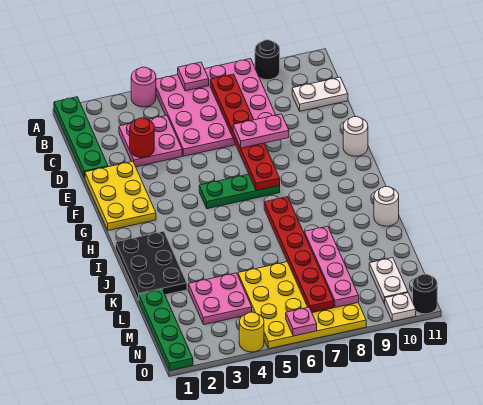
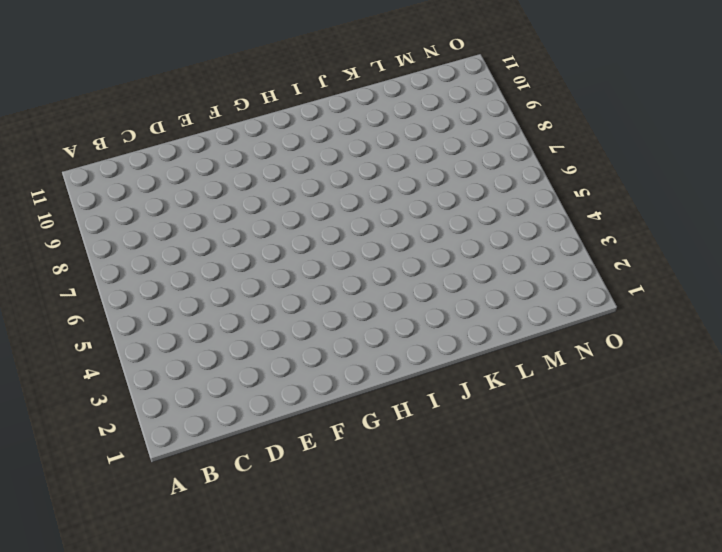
none -> green 1x4 plate [54,97,108,178]
none -> pink 1x1 round brick [131,67,156,107]
none -> pink 4x4 plate [156,59,275,156]

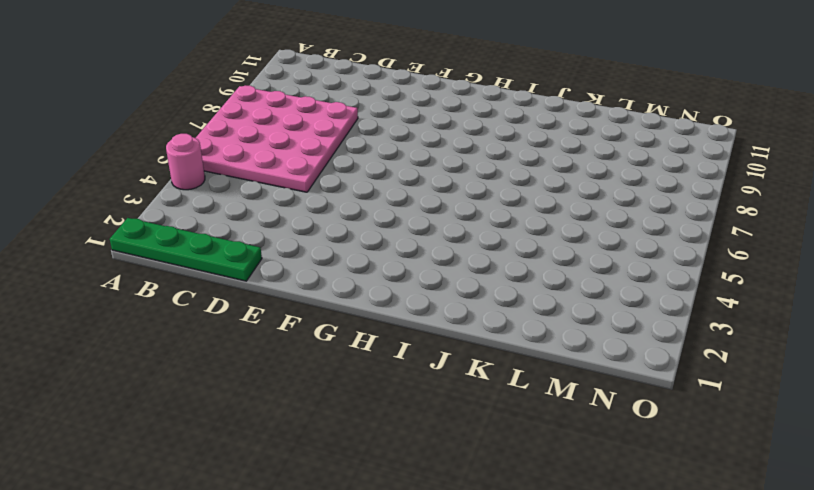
none -> black 1x1 round brick [255,40,280,80]
none -> pink 2x2 plate [119,115,182,167]
none -> white 1x2 plate [292,77,348,111]

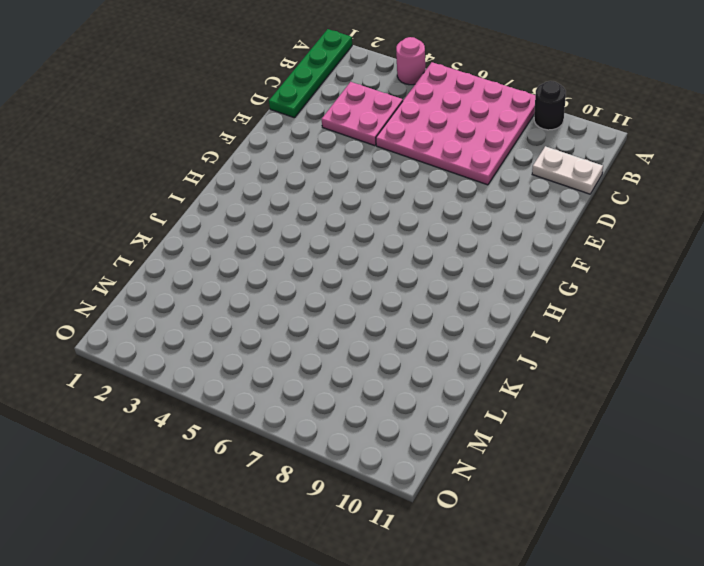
none -> yellow 2x3 plate [85,161,156,231]
none -> white 1x1 round brick [343,117,368,156]
none -> green 1x3 plate [199,174,280,209]

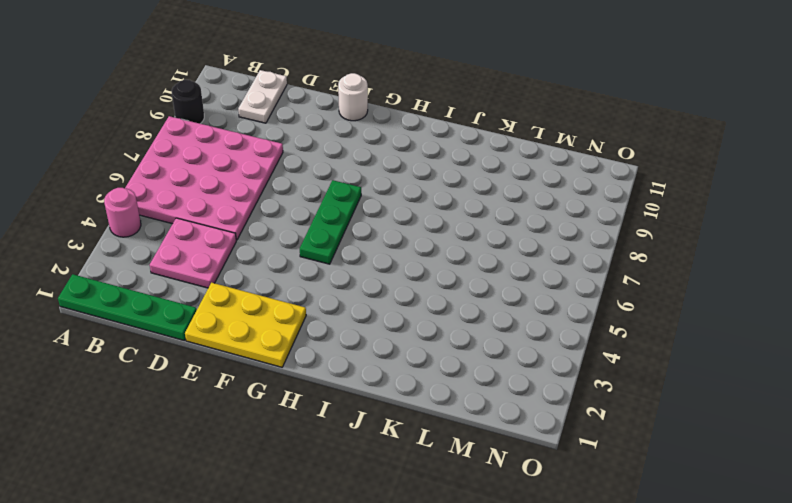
none -> black 2x3 plate [116,231,187,300]
none -> white 1x1 round brick [374,187,399,226]
none -> green 1x4 plate [139,289,193,370]

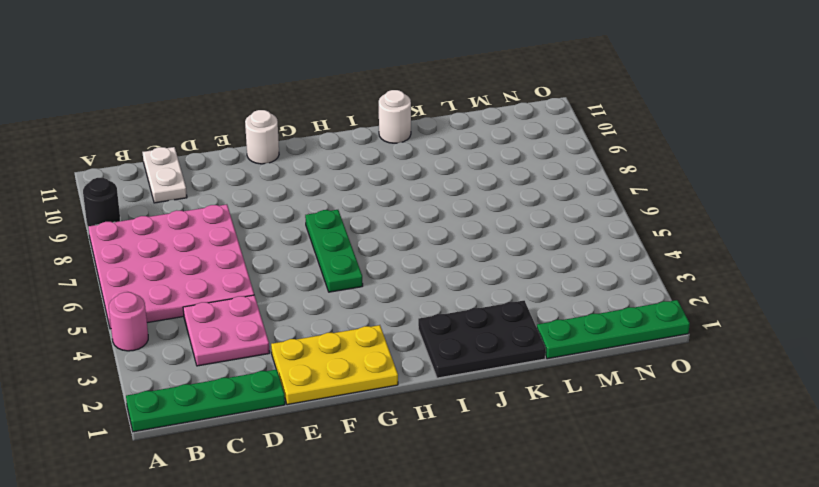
none -> pink 2x2 plate [188,273,252,325]
none -> yellow 4x4 plate [238,262,366,349]
none -> white 1x2 plate [369,258,408,304]

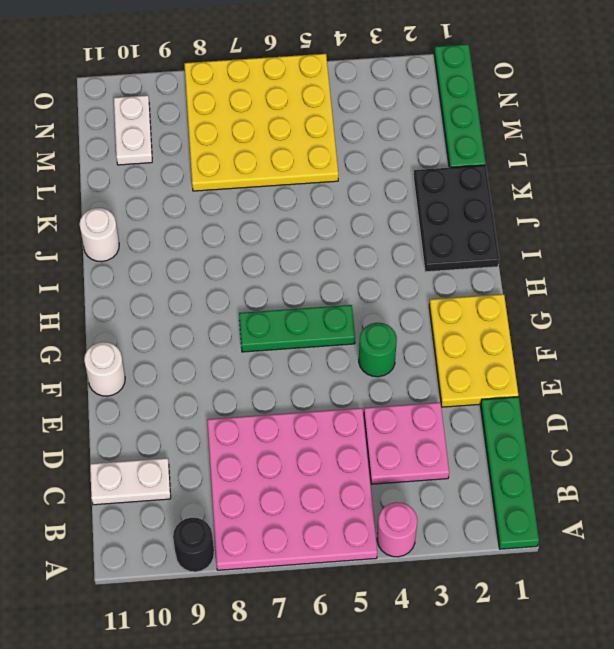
green 1x1 round brick [359,323,397,377] -> none
none -> pink 2x2 plate [188,273,252,325]
none -> yellow 1x1 round brick [239,312,264,352]
none -> white 1x1 plate [385,293,416,321]

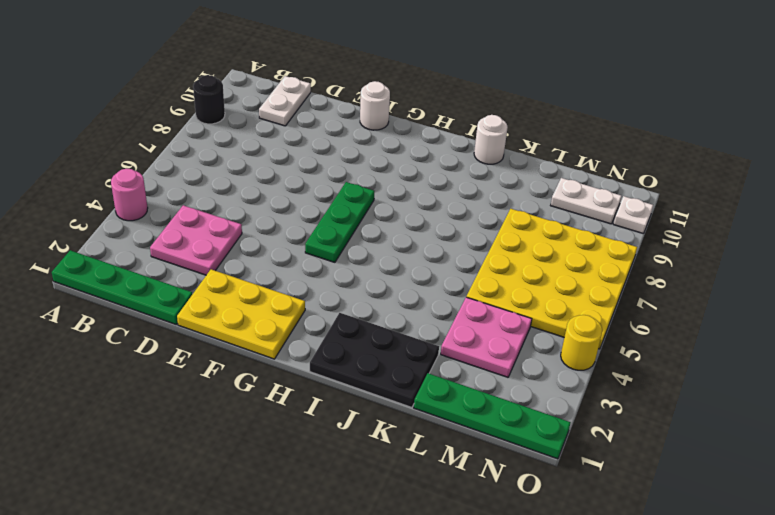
none -> pink 4x4 plate [156,59,275,156]
none -> black 1x1 round brick [413,274,437,314]
none -> pink 1x1 plate [178,62,209,91]

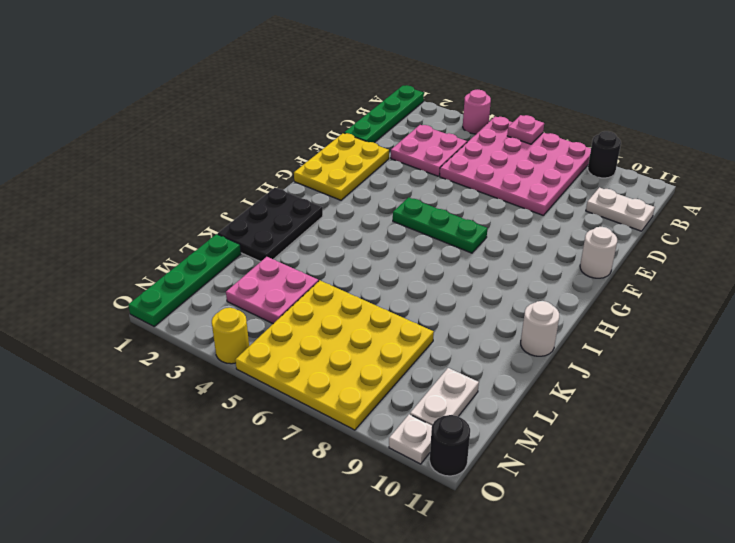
none -> red 1x6 plate [210,74,280,191]
none -> red 1x1 round brick [130,118,154,158]
none -> red 1x6 plate [264,197,334,313]

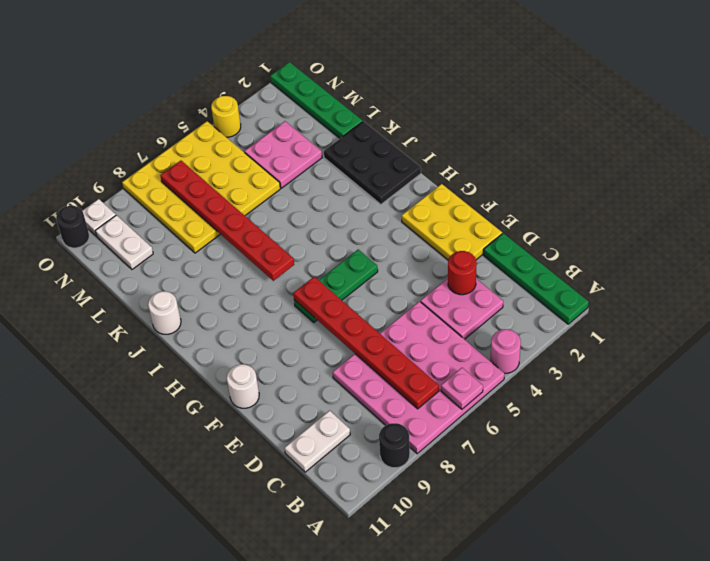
none -> pink 1x4 plate [304,226,359,308]
none -> pink 1x1 plate [286,307,317,336]
none -> pink 1x2 plate [233,114,289,148]

